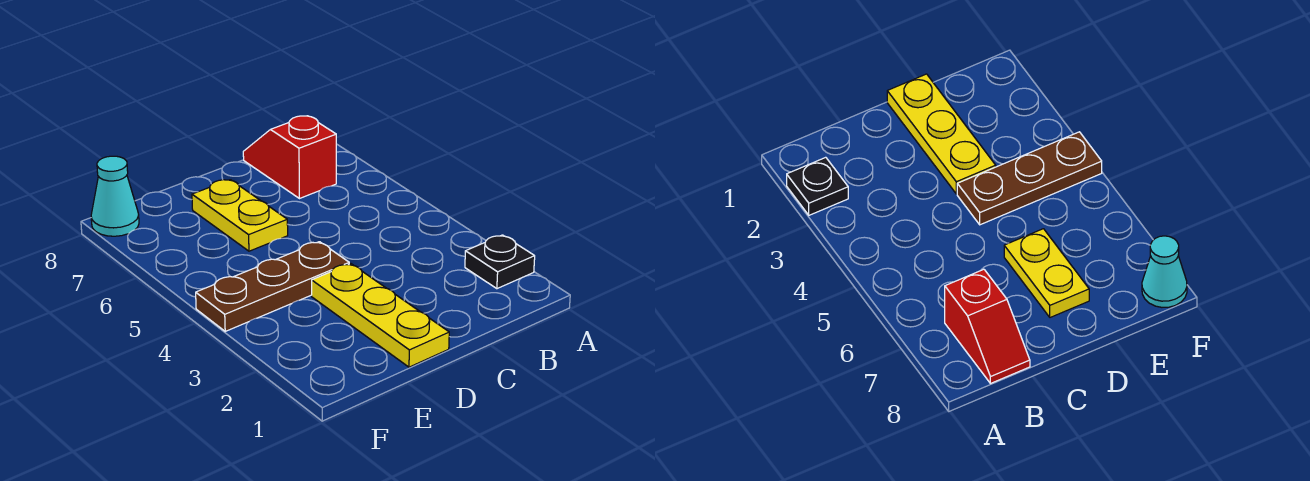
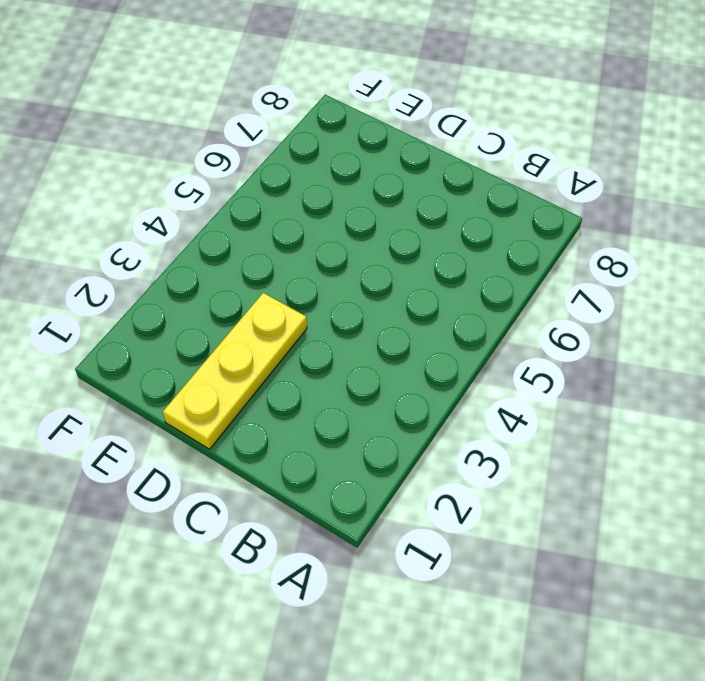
none -> black 1x1 plate [465,235,535,289]
none -> red 1x2 slope [243,116,336,199]

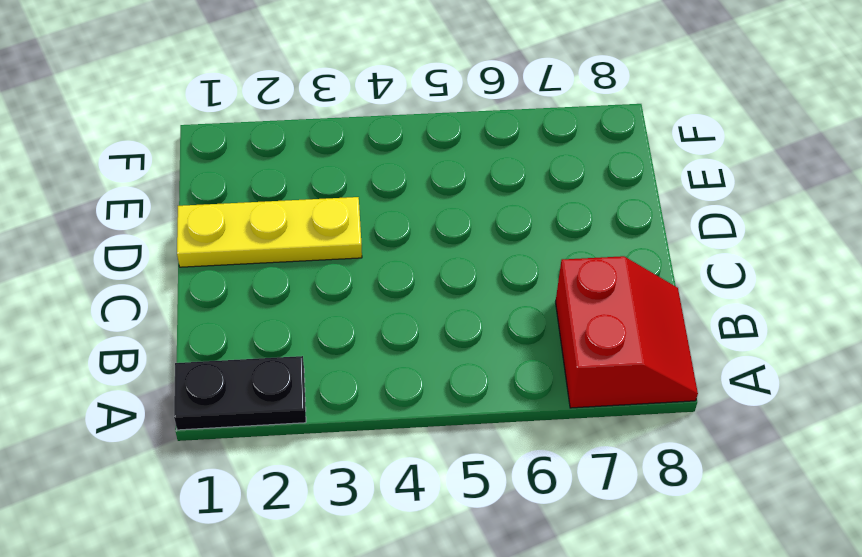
black 1x2 plate [174,356,306,430] -> black 1x1 plate [465,235,535,289]
red 2x2 slope [556,256,698,408] -> red 1x2 slope [243,116,336,199]
none -> brown 1x3 plate [196,242,349,331]
none -> yellow 1x2 plate [192,180,288,251]

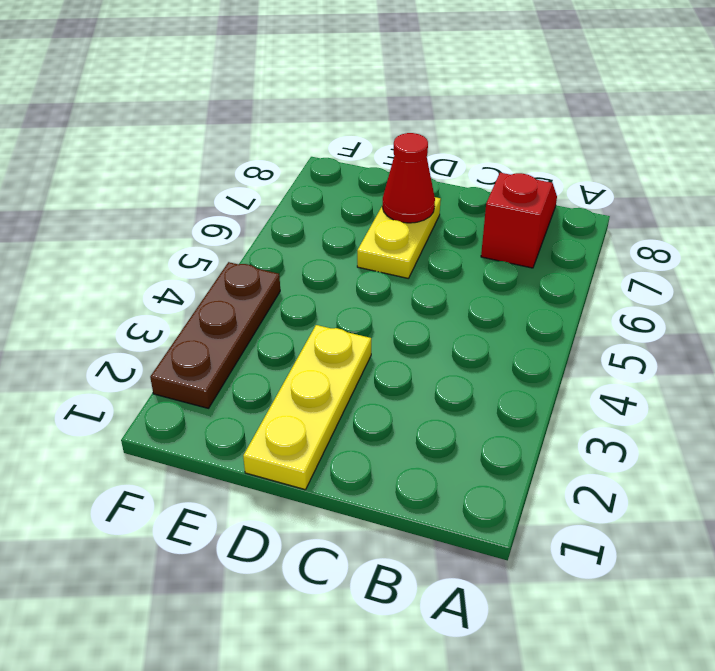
red 1x1 cone [382,133,435,223] -> none
brown 1x3 plate [150,262,280,408] -> brown 1x3 plate turned to [196,242,349,331]
none -> black 1x1 plate [465,235,535,289]
none -> cyan 1x1 cone [91,156,139,236]

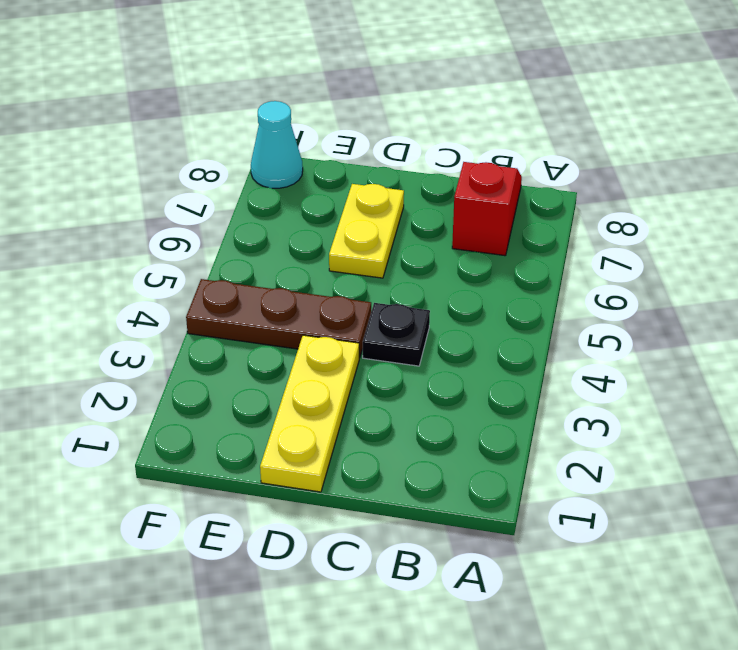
black 1x1 plate [363,303,430,366] -> black 1x1 plate moved to [465,235,535,289]

